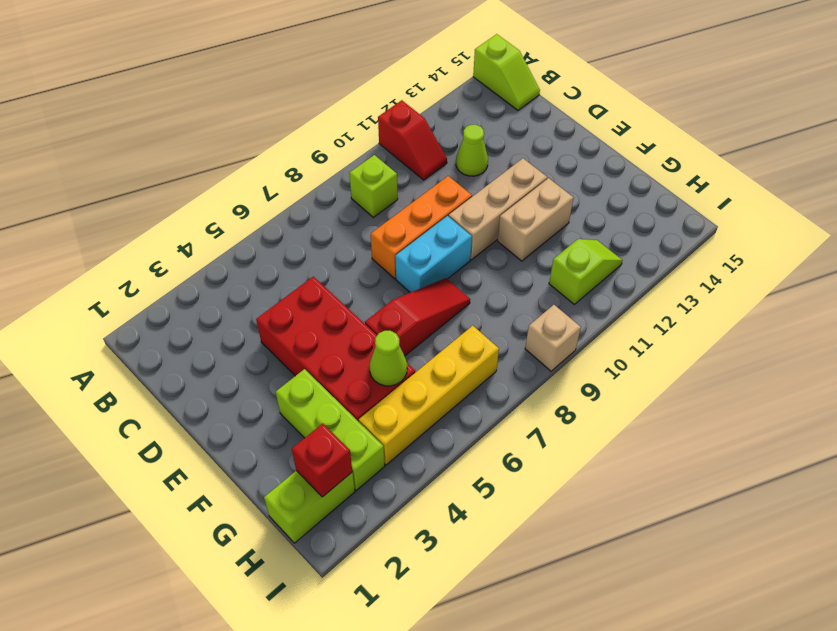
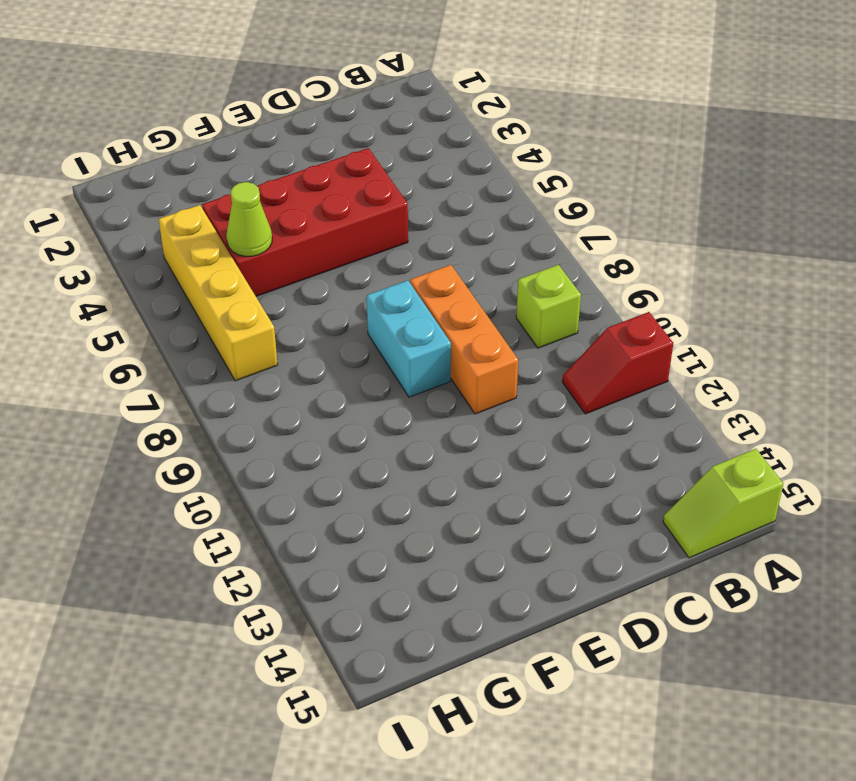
none -> lime 1x1 cone [456,125,488,176]
none -> tan 1x3 brick [449,158,547,260]
none -> lime 1x3 brick [276,369,385,490]

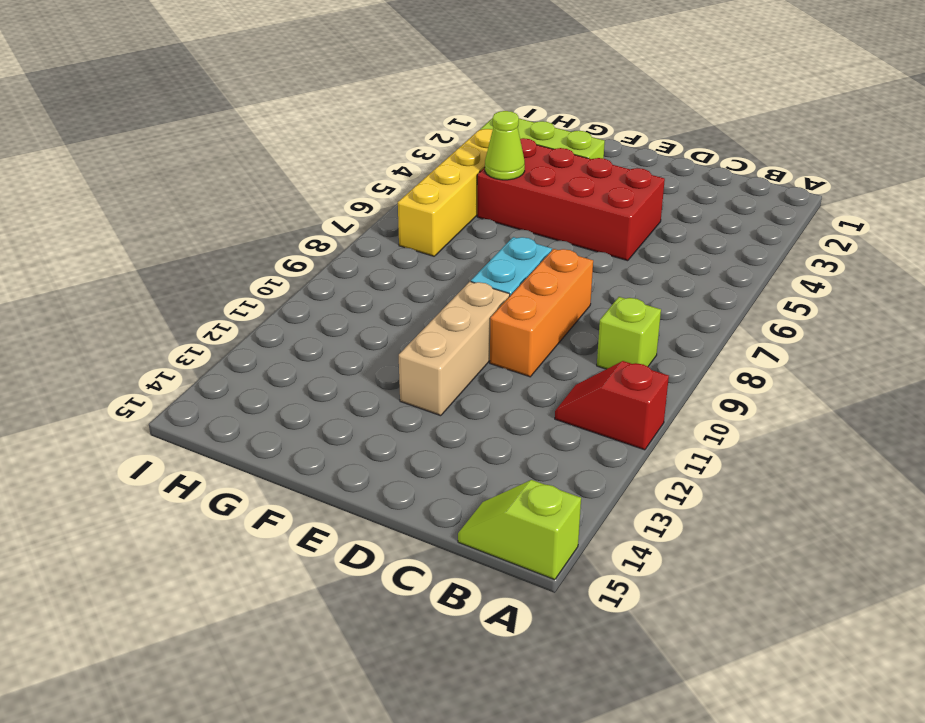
none -> lime 1x1 cone [456,125,488,176]
none -> red 1x3 slope [365,278,470,356]
none -> tan 1x2 brick [498,178,573,261]

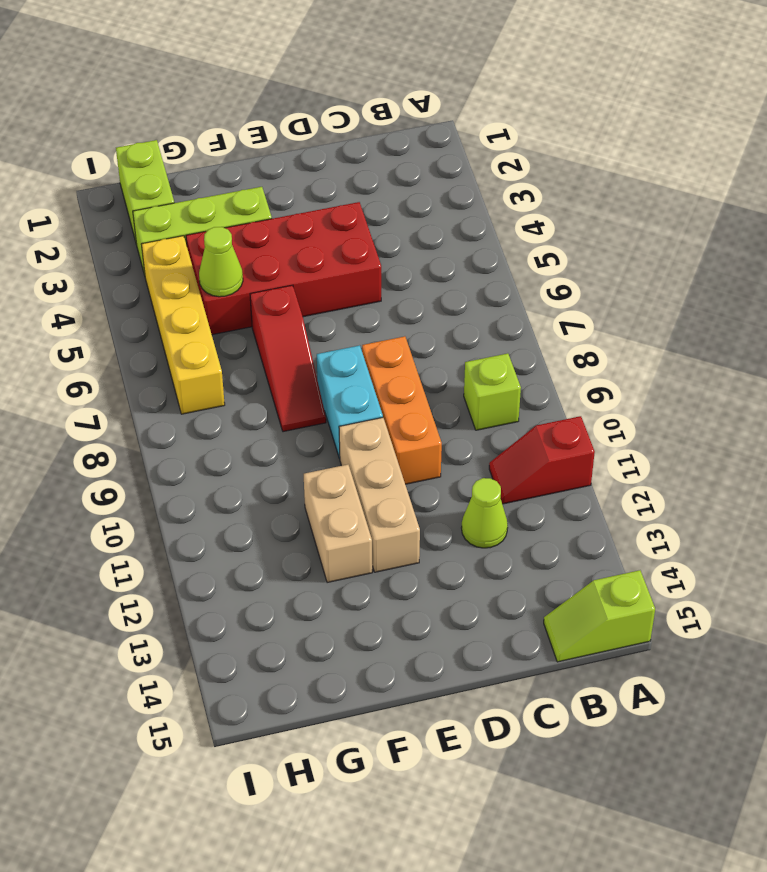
none -> lime 1x2 slope [549,239,623,304]
none -> tan 1x1 brick [525,305,581,371]
none -> red 1x1 brick [292,424,352,497]

